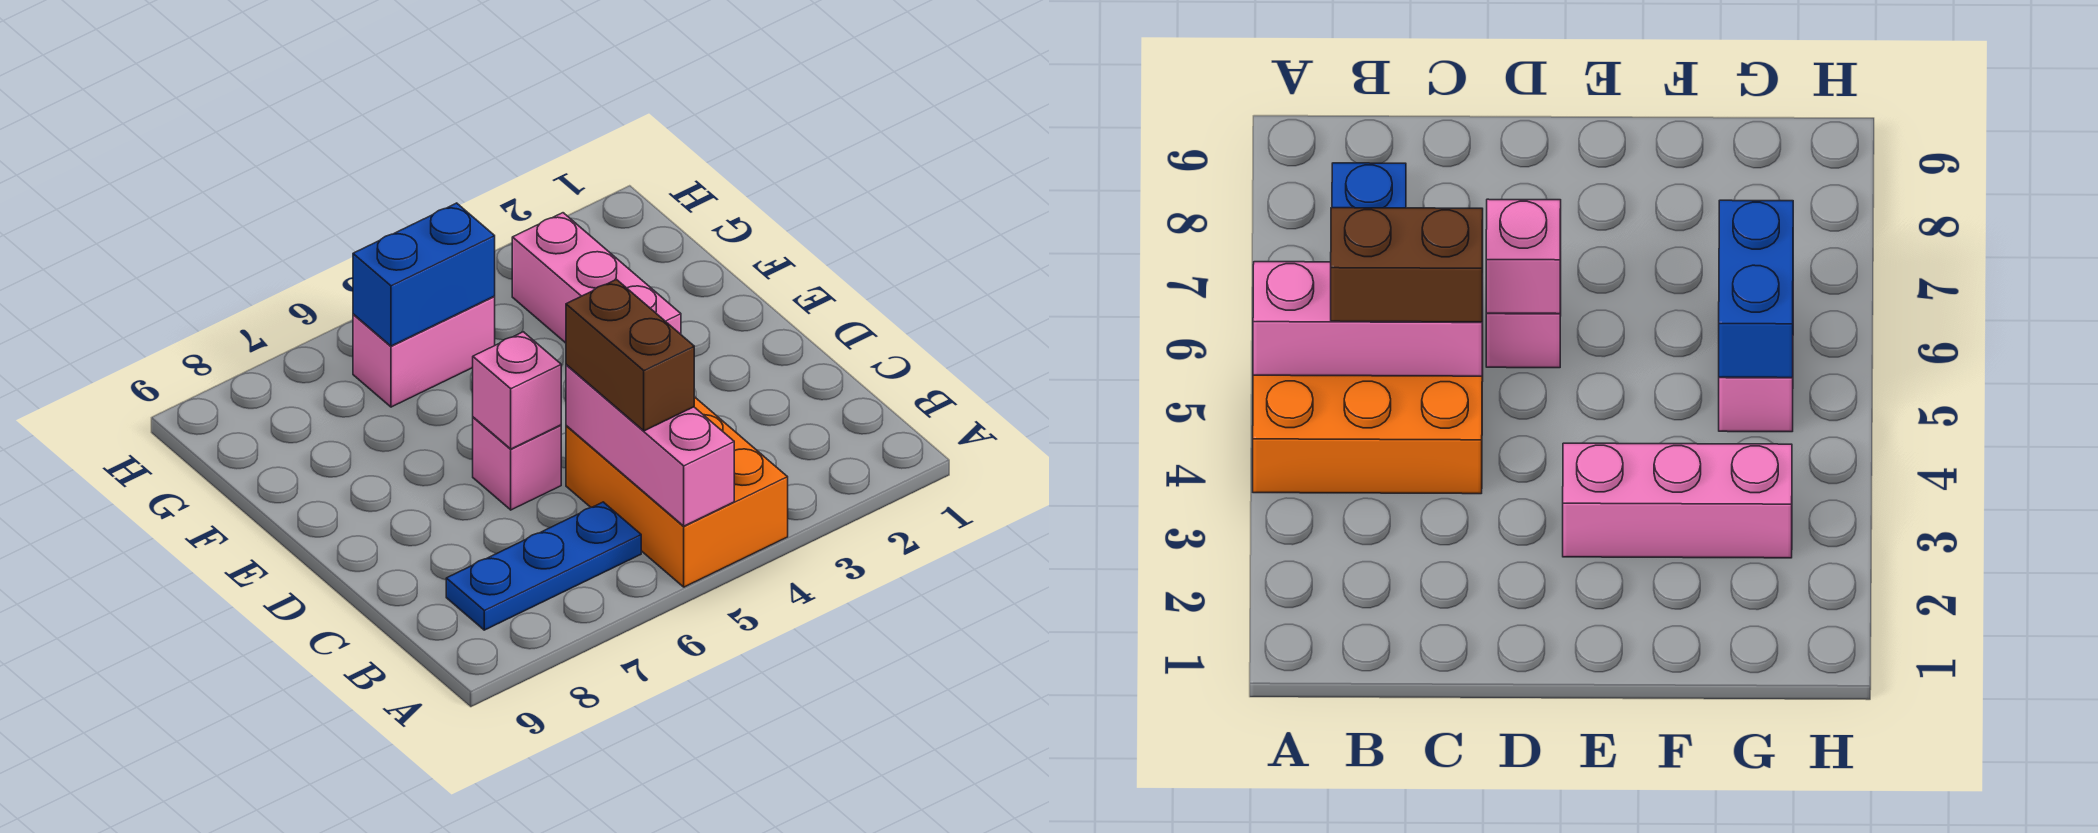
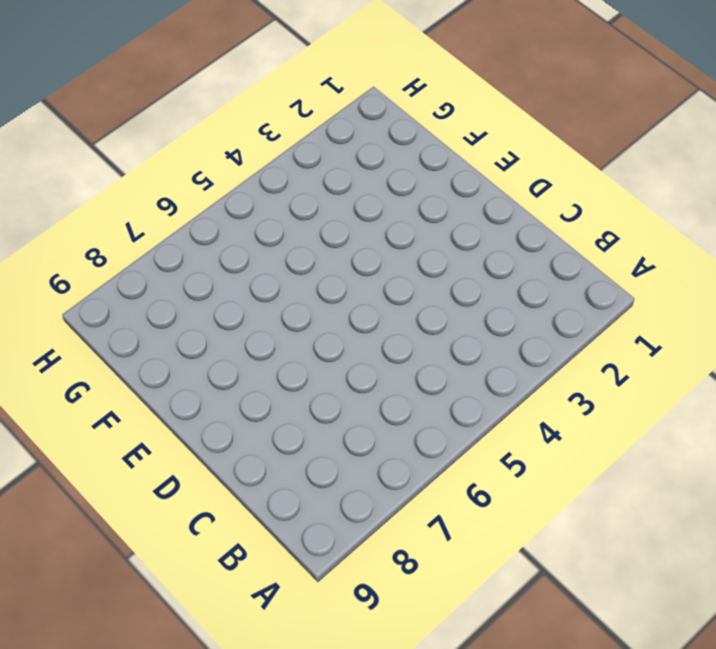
none -> orange 2x3 brick [566,397,788,587]
none -> blue 1x3 plate [446,502,641,630]

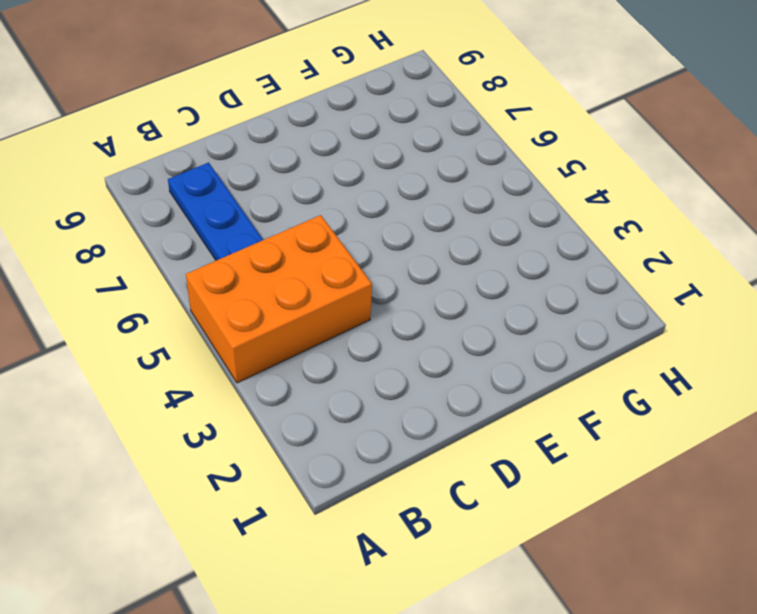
none -> pink 1x1 brick [473,417,561,510]
none -> pink 1x3 brick [512,213,681,343]

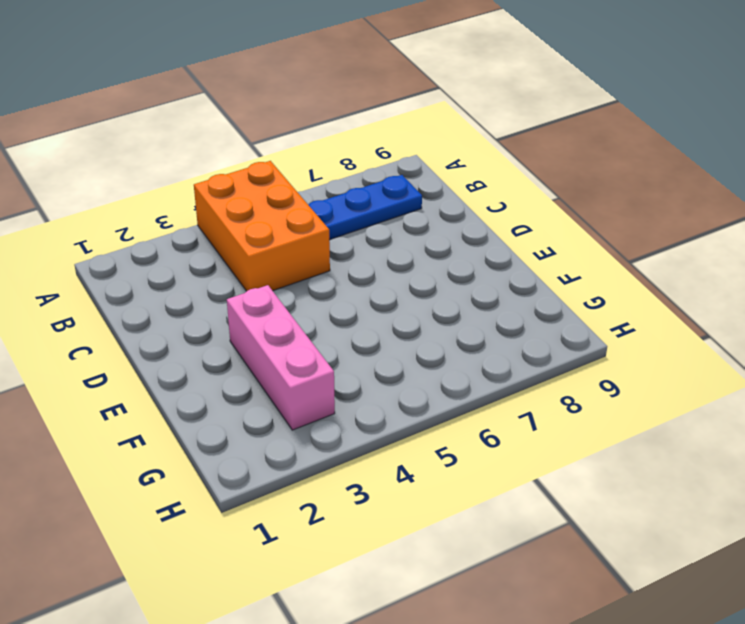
none -> pink 1x1 brick [473,417,561,510]
none -> pink 1x2 brick [353,296,495,407]

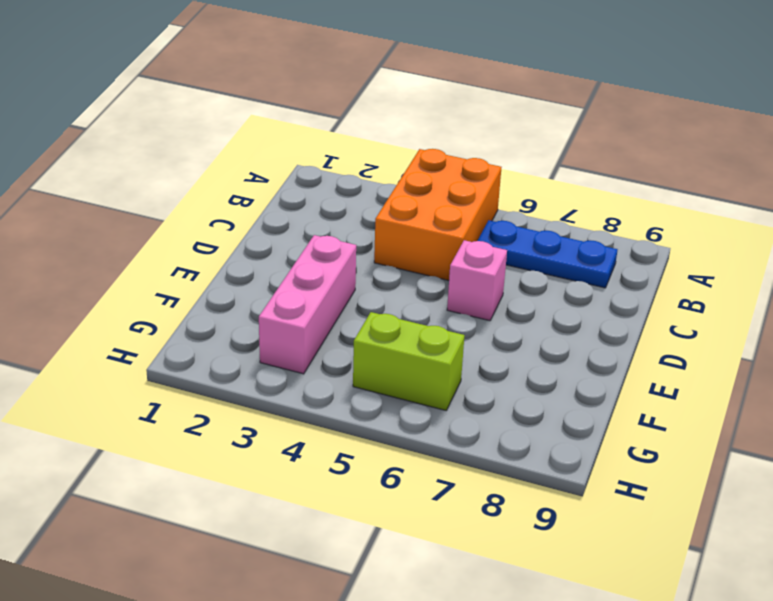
lime 1x2 brick [353,312,464,410] -> pink 1x2 brick [353,296,495,407]
none -> pink 1x3 brick [566,365,734,526]
none -> pink 1x1 brick [473,332,561,449]

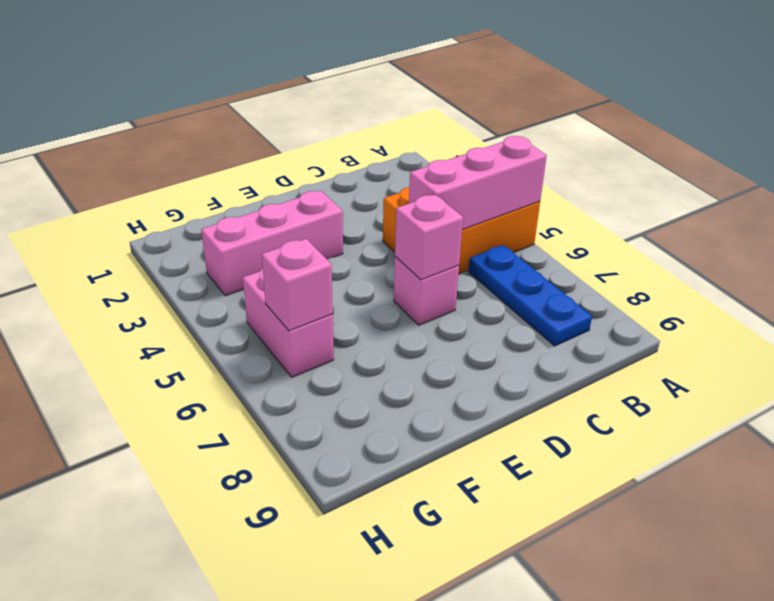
pink 1x1 brick [262,239,333,331] -> blue 1x2 brick [353,203,495,346]
none -> brown 1x2 brick [566,279,694,431]

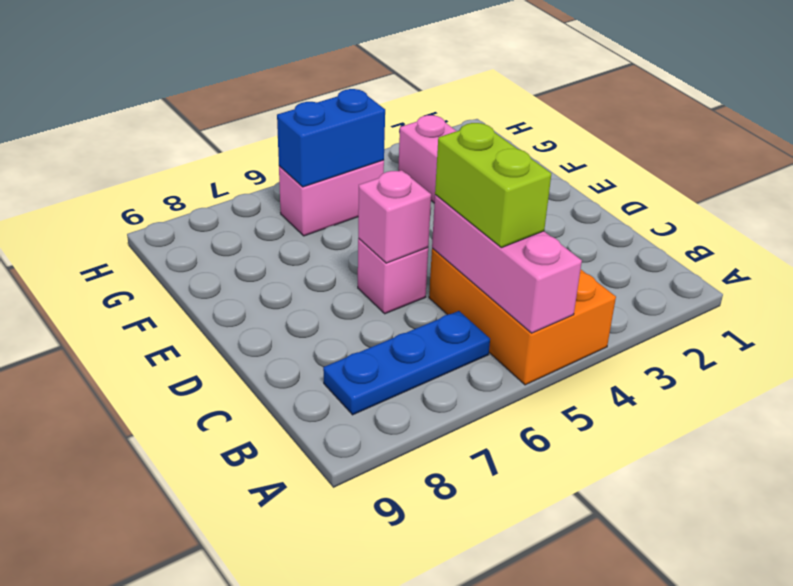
lime 1x2 brick [435,123,551,248] -> brown 1x2 brick [566,279,694,431]

